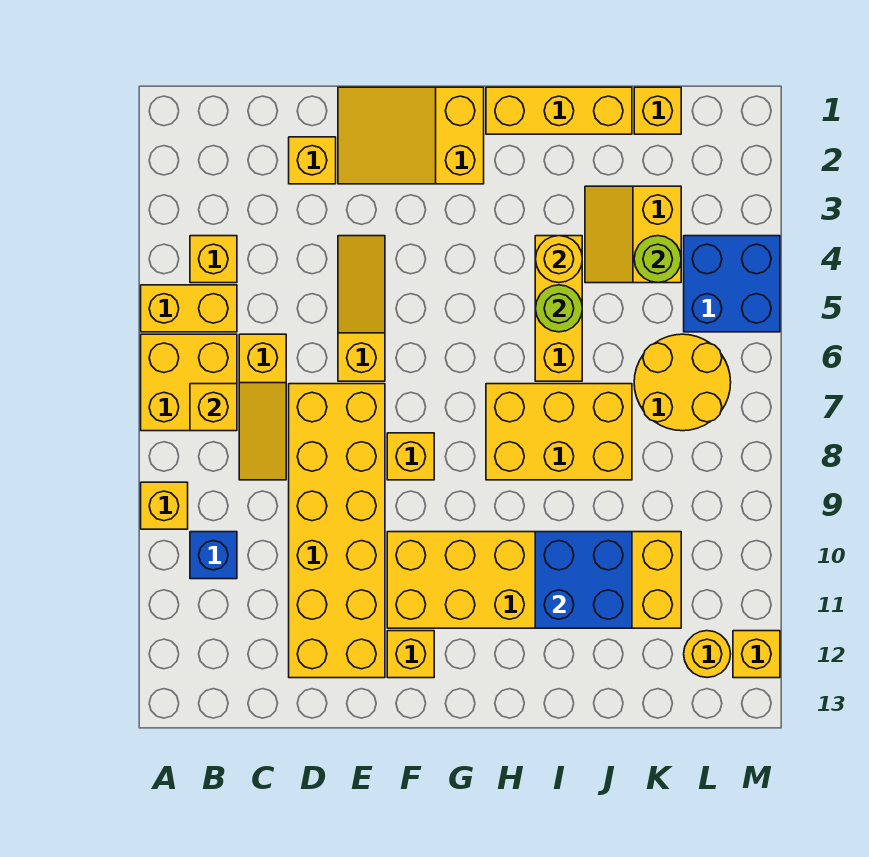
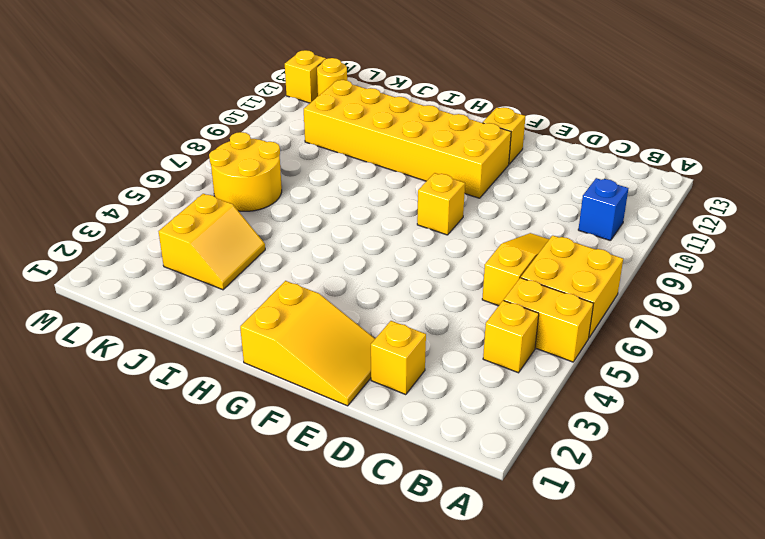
none -> yellow 1x1 brick [141,482,188,529]
none -> yellow 2x6 brick [289,384,385,678]
none -> yellow 1x3 slope [338,236,385,381]

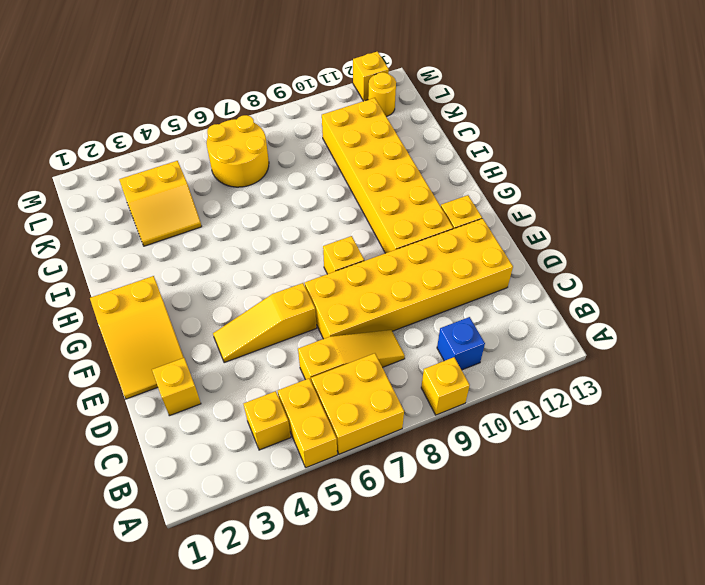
none -> yellow 1x3 brick [486,87,632,134]
none -> yellow 2x3 brick [486,384,632,480]
none -> yellow 1x3 brick [535,236,582,381]

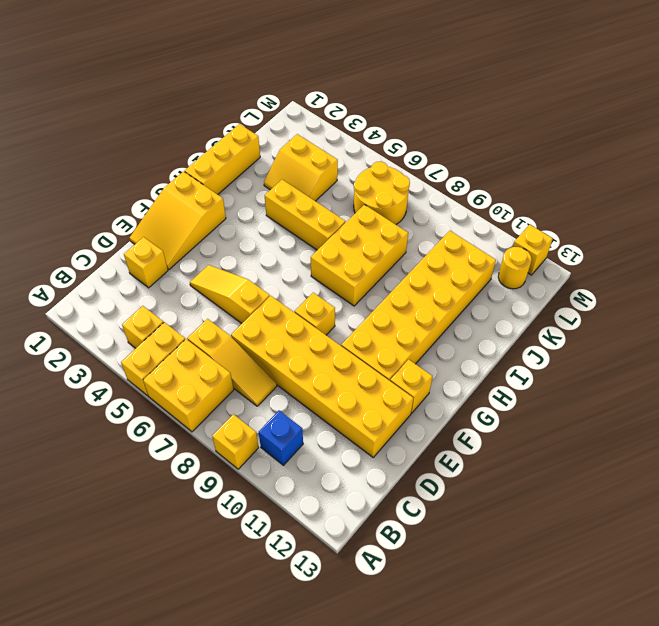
none -> yellow 1x1 brick [634,87,681,134]
none -> blue 2x2 brick [684,236,780,332]
none -> yellow 1x1 brick [190,384,237,431]

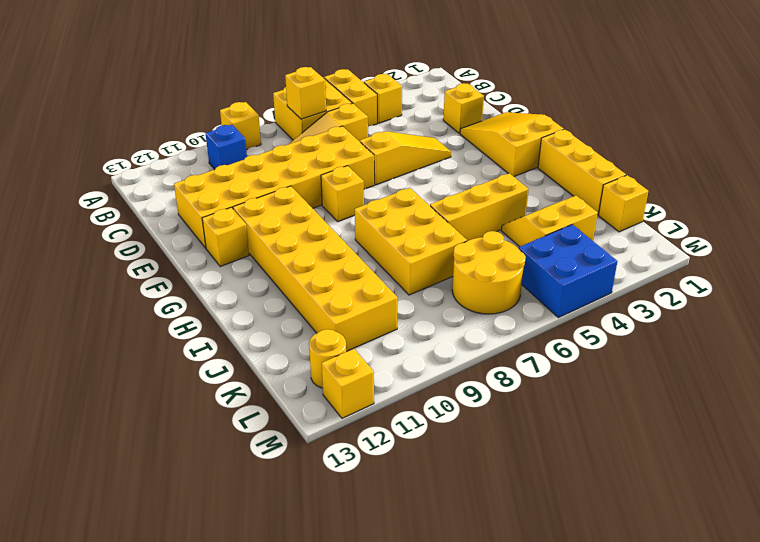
none -> yellow 1x1 round brick [536,236,582,283]
none -> lime 1x1 round brick [536,285,582,332]
none -> blue 2x2 brick [535,532,632,628]

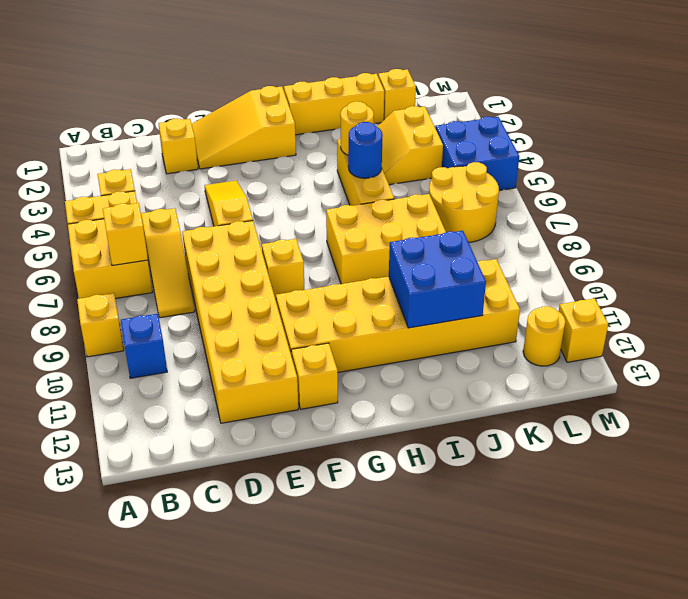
blue 1x1 round brick [348,122,383,178] -> lime 1x1 round brick [536,285,582,332]
none -> lime 1x1 round brick [634,236,681,283]

